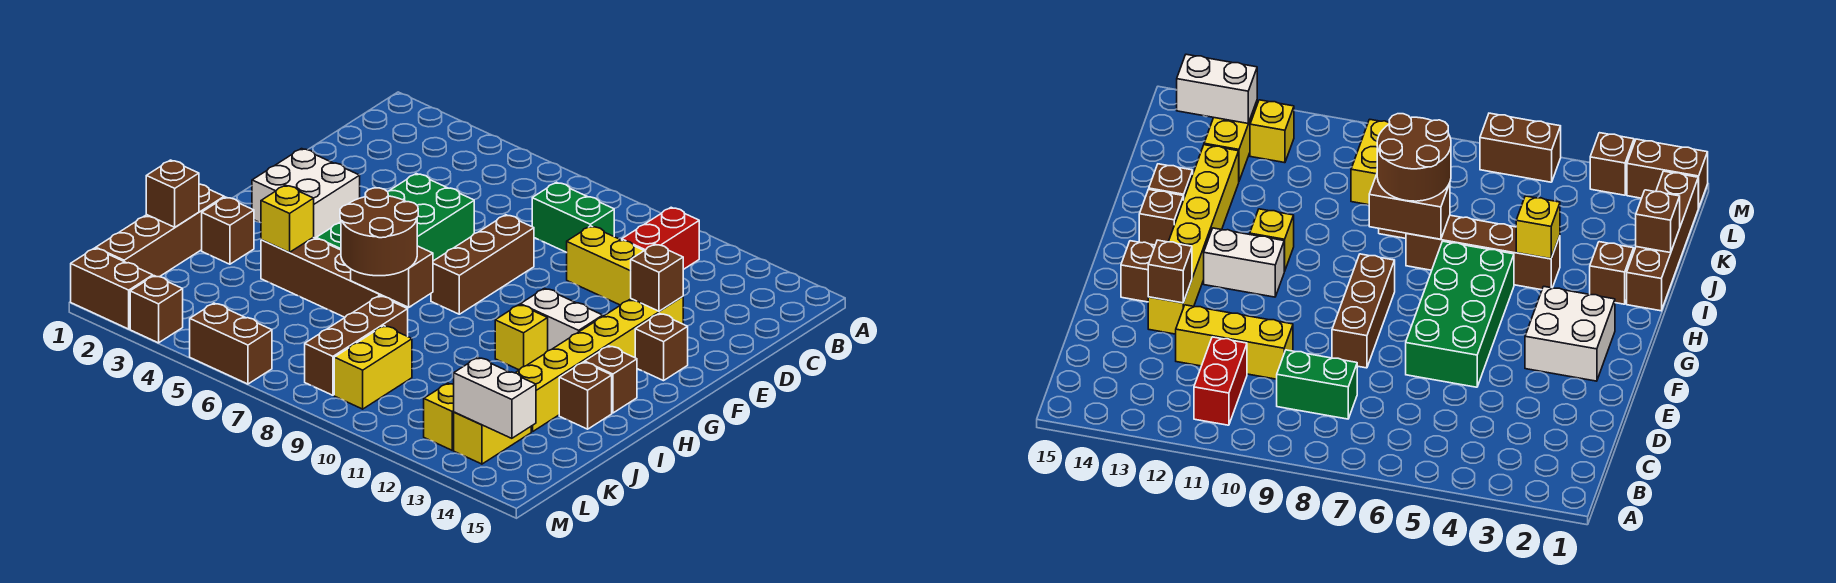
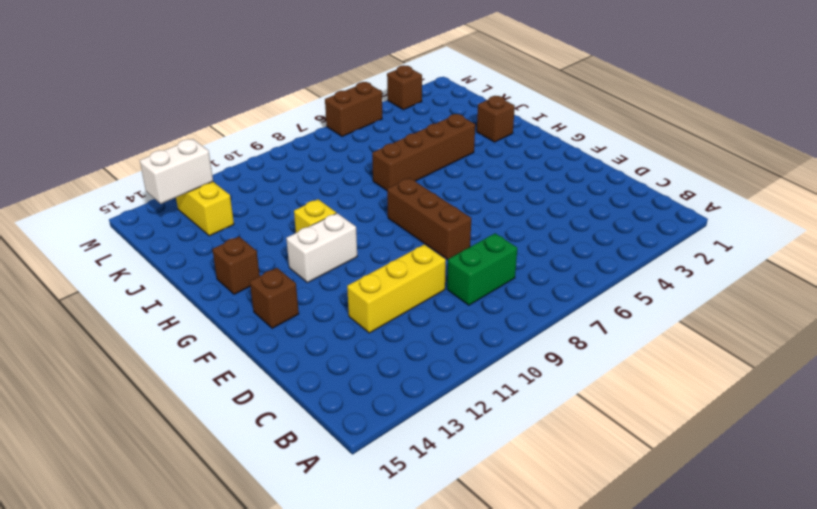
none -> red 1x2 brick [622,207,699,270]
none -> green 2x4 brick [316,174,474,261]
none -> yellow 1x6 brick [516,296,683,432]

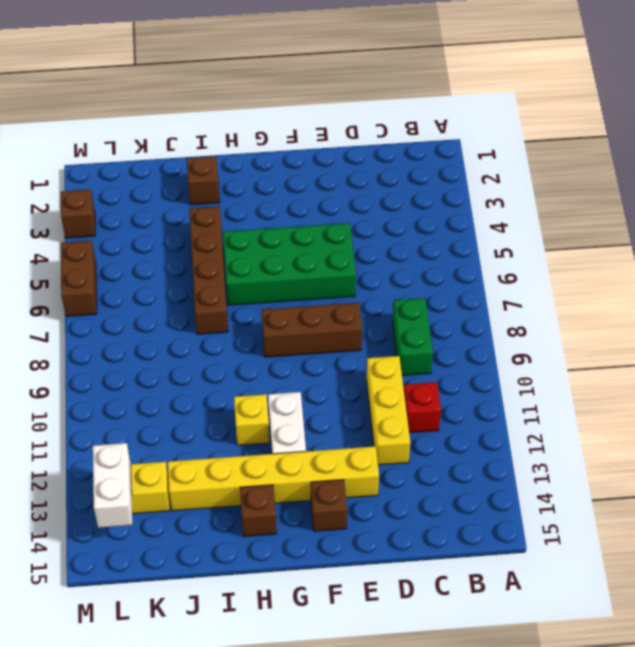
red 1x1 brick [404,382,441,433] -> red 1x2 brick [622,207,699,270]
none -> white 2x2 brick [252,149,360,238]
none -> brown 1x4 brick [96,184,224,277]
none -> brown 1x1 brick [559,362,612,429]

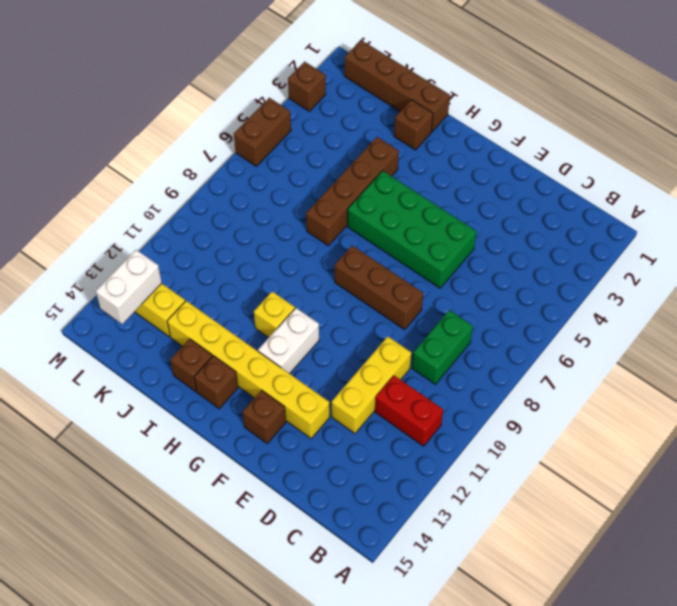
none -> white 2x2 brick [252,149,360,238]
none -> brown 1x3 brick [305,296,408,395]
none -> yellow 1x2 brick [334,326,412,409]

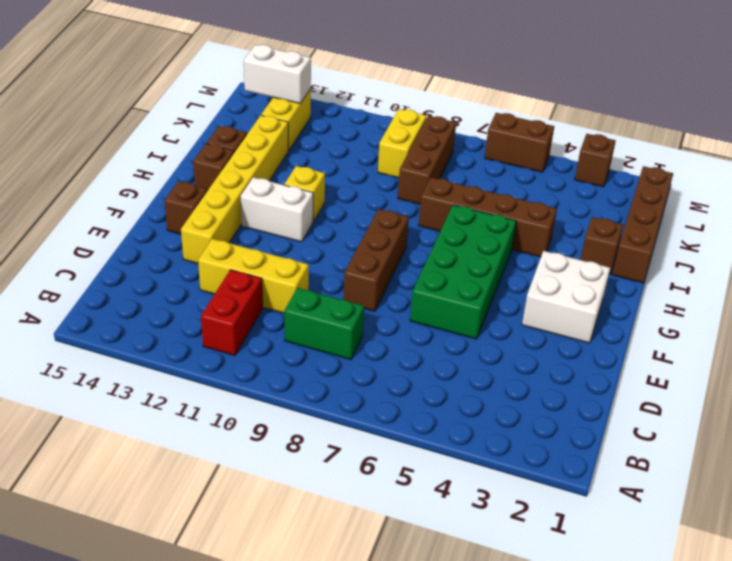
none -> yellow 1x1 brick [424,383,454,450]
none -> brown 1x2 brick [71,248,153,329]
none -> brown 1x1 brick [631,244,683,311]

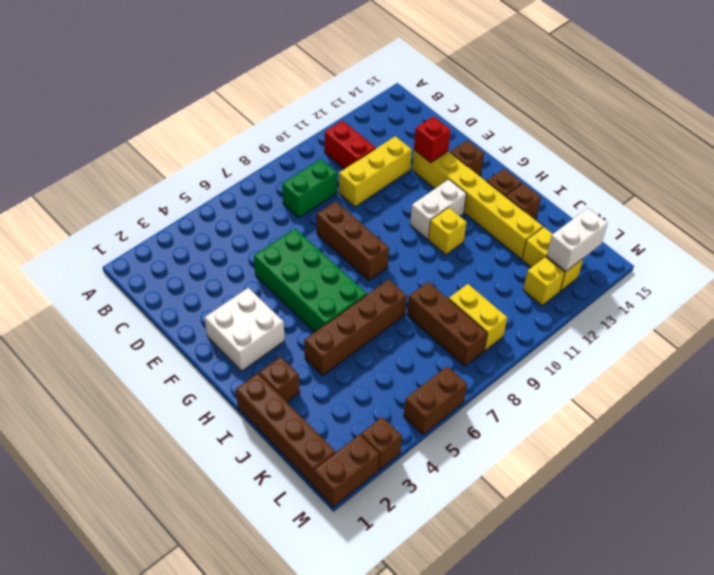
red 1x1 brick [414,116,451,163] -> brown 1x1 brick [631,244,683,311]
none -> yellow 1x1 brick [261,185,314,252]
none -> brown 1x2 brick [351,246,433,307]
none -> brown 1x1 brick [146,160,199,227]

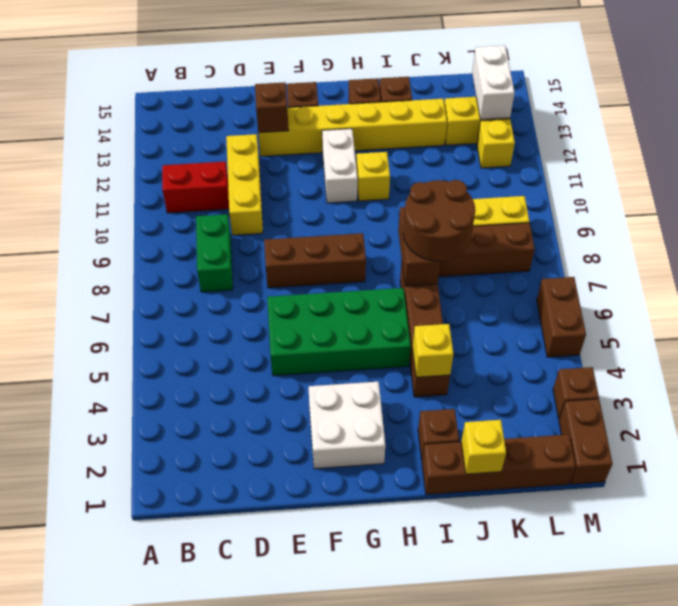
yellow 1x1 brick [461,420,506,474] -> brown 1x1 brick [146,160,199,227]

